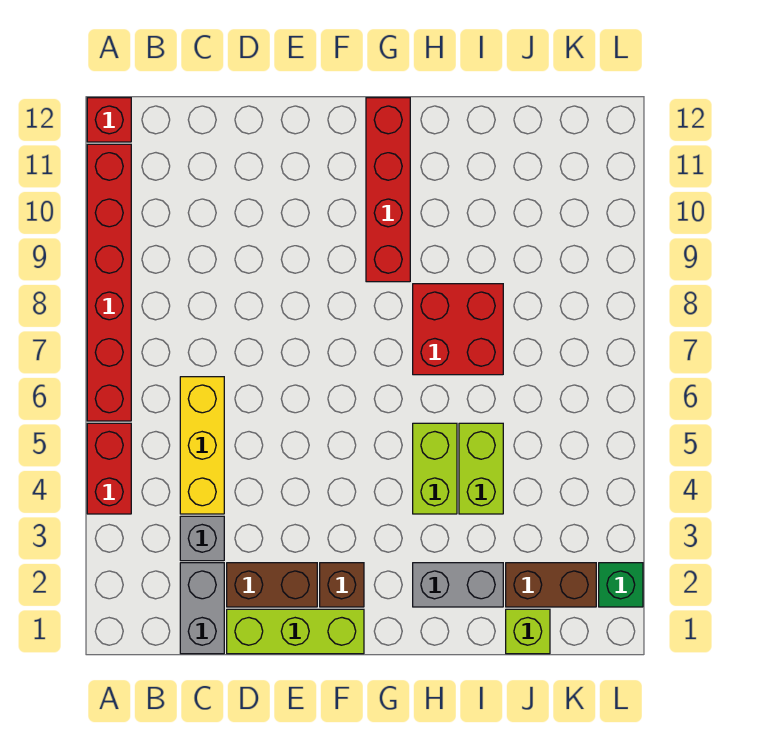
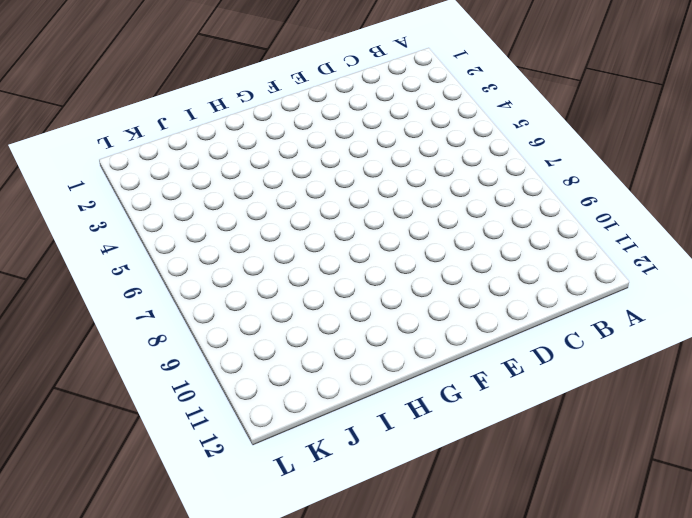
none -> red 1x2 brick [87,423,131,514]
none -> red 1x6 brick [87,144,131,421]
none -> red 1x1 brick [87,98,131,142]

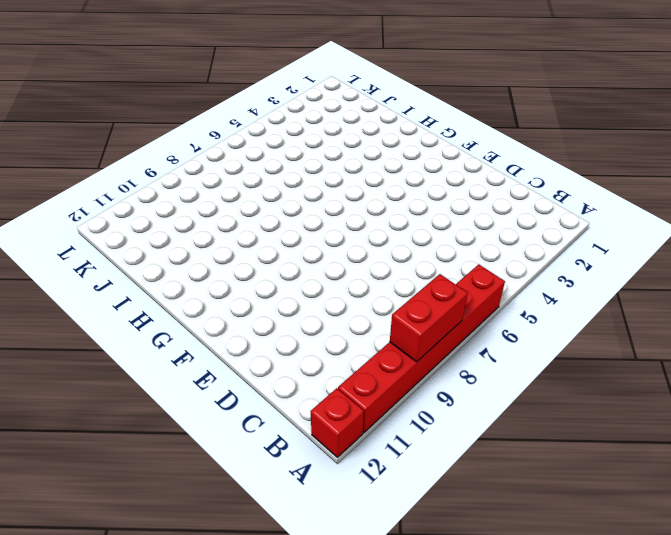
red 1x2 brick [390,274,468,362] -> red 1x2 brick moved to [87,423,131,514]
none -> grey 1x2 brick [180,563,224,654]
none -> grey 1x1 brick [180,516,224,561]
none -> yellow 1x3 brick [180,377,224,514]

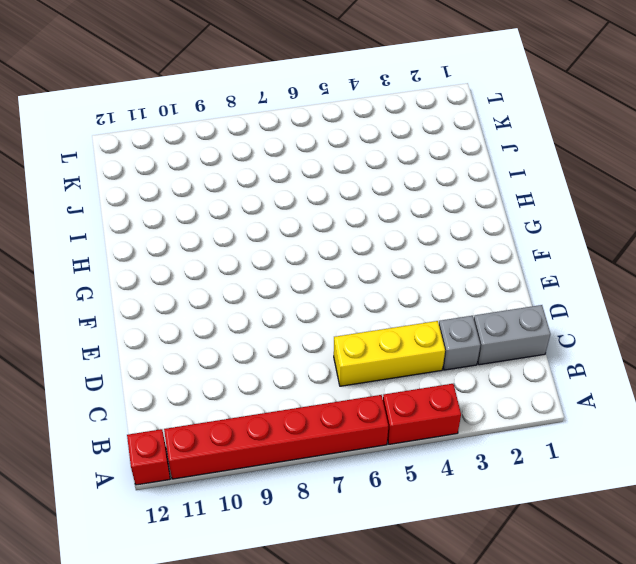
none -> lime 1x3 brick [227,609,364,654]
none -> brown 1x2 brick [227,563,317,607]
none -> brown 1x1 brick [320,563,364,607]

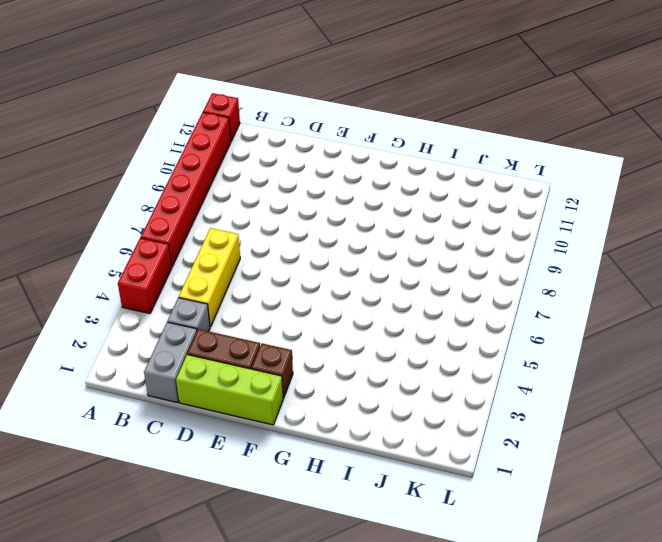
none -> red 1x4 brick [366,98,410,282]
none -> grey 1x2 brick [413,563,503,607]
none -> lime 1x2 brick [413,423,457,514]

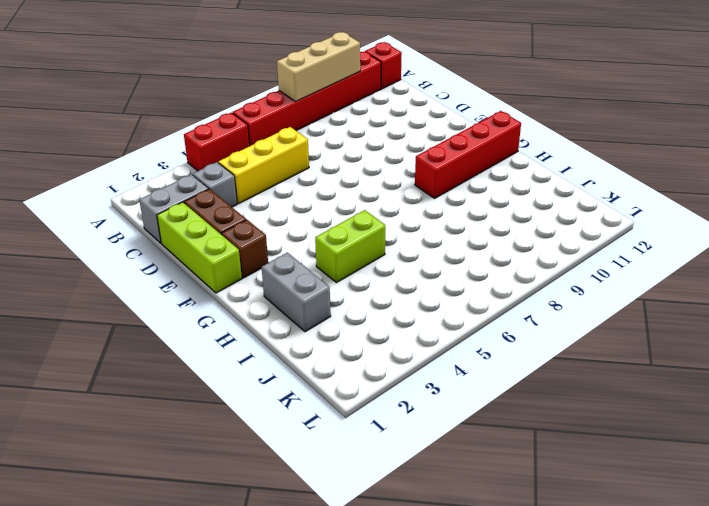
tan 1x3 brick [277,32,360,101] -> none
none -> red 2x2 brick [413,284,503,375]
none -> lime 1x2 brick [459,423,503,514]
none -> lime 1x1 brick [506,609,550,654]

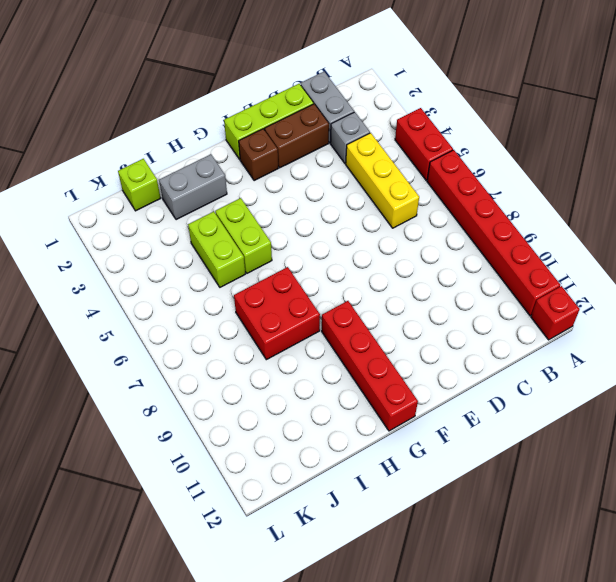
none -> brown 1x2 brick [506,563,596,607]
none -> green 1x1 brick [599,563,643,607]

